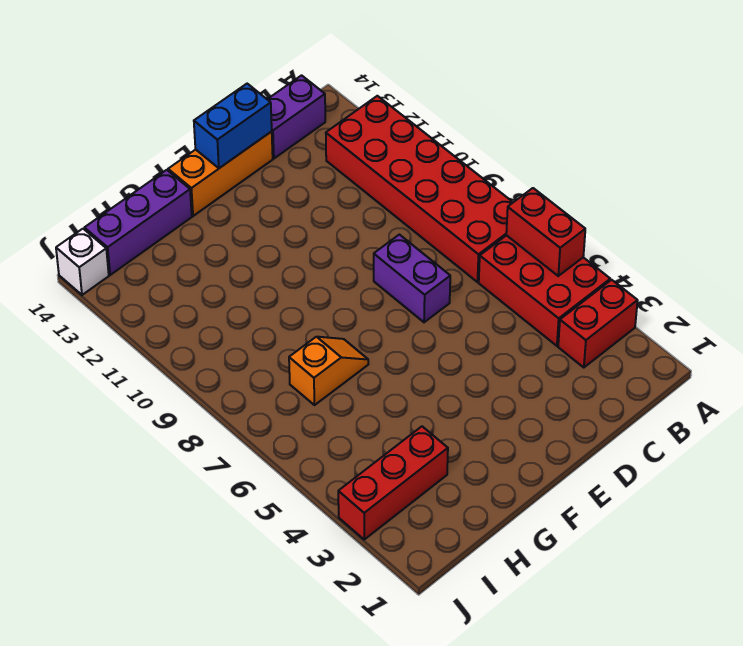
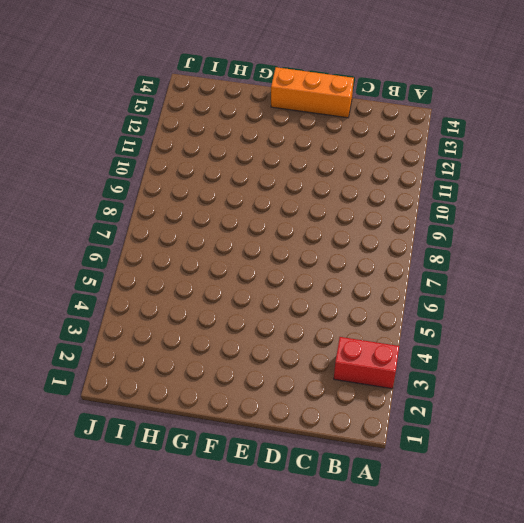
none -> red 2x3 brick [479,235,610,346]
none -> red 2x6 brick [326,96,513,282]
none -> purple 1x2 brick [267,75,325,158]

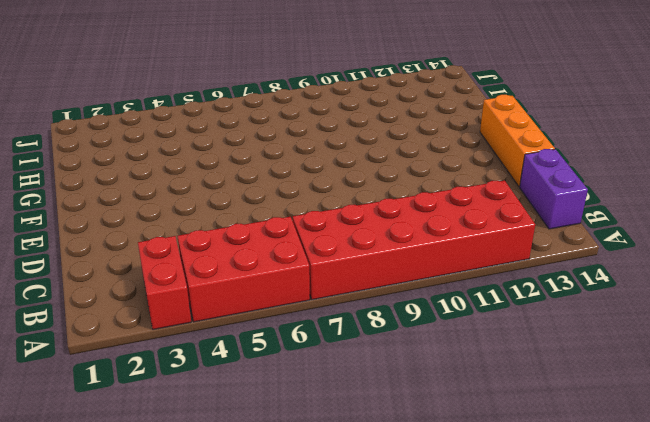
none -> purple 1x2 brick [374,235,450,322]
none -> orange 1x2 slope [289,337,368,405]
none -> purple 1x3 brick [84,170,192,275]

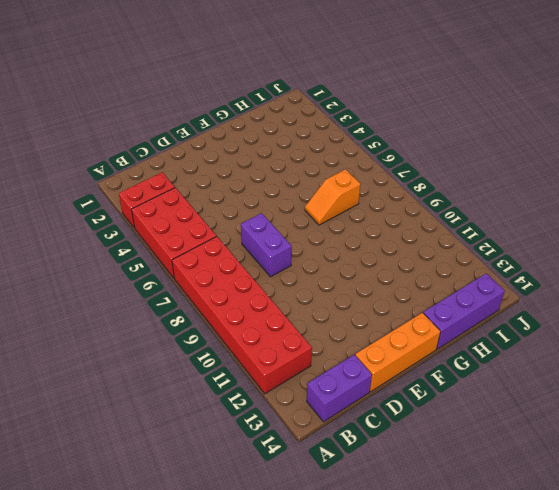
none -> red 1x3 brick [338,426,448,539]
none -> white 1x1 brick [56,229,109,295]
none -> red 1x2 brick [506,188,585,276]

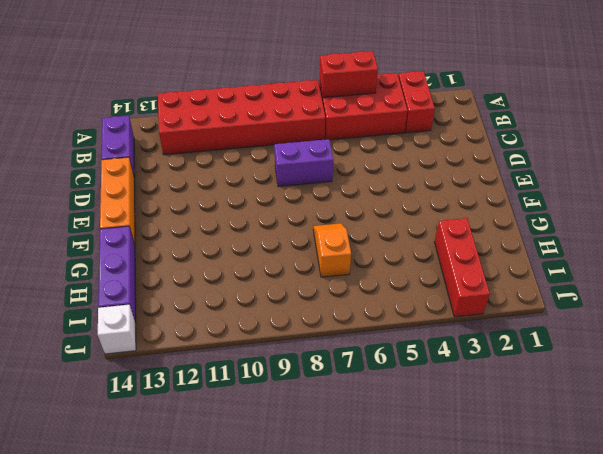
none -> blue 1x2 brick [194,84,272,168]

